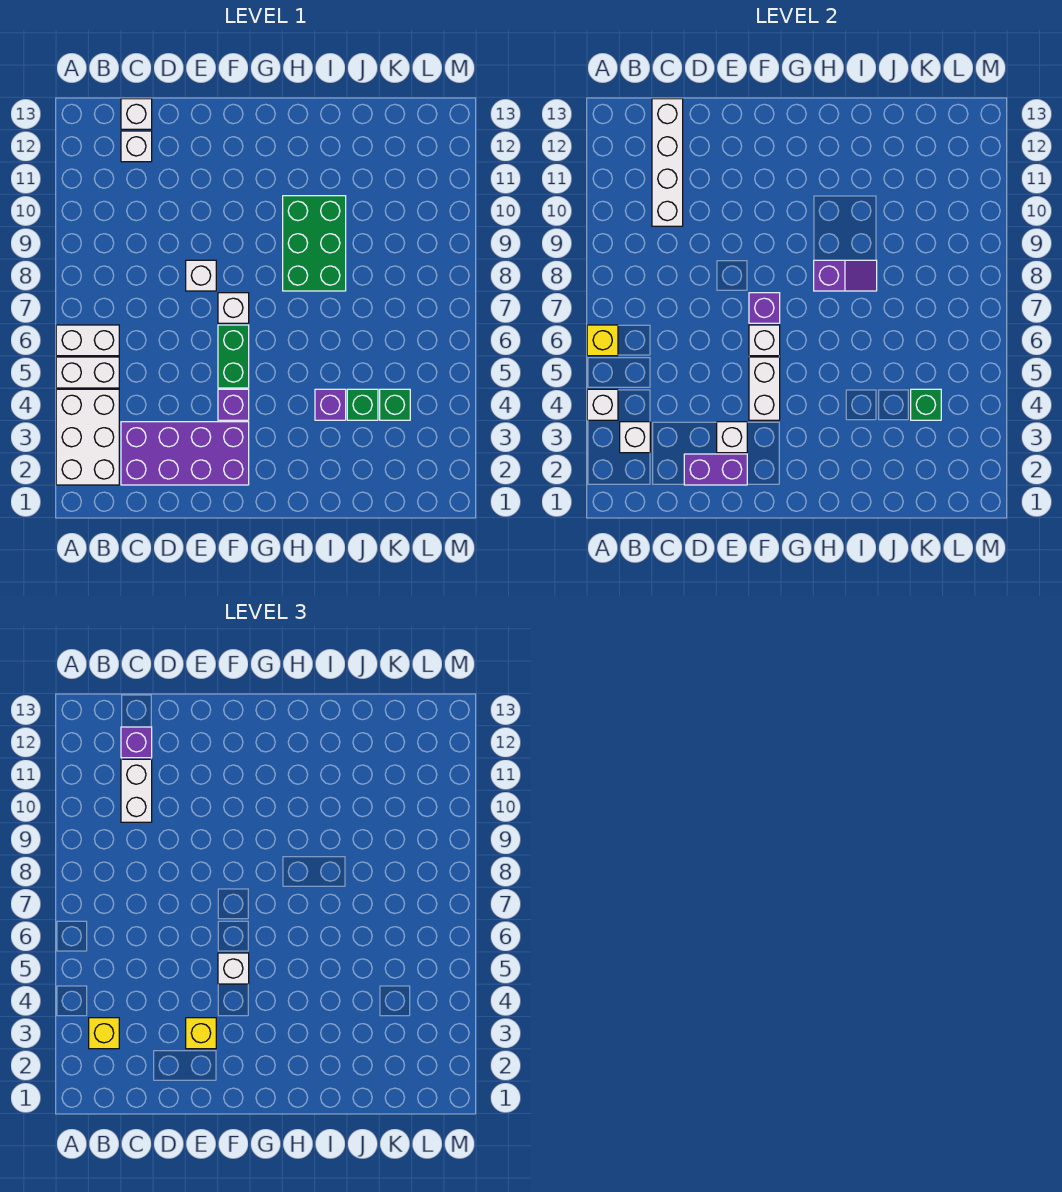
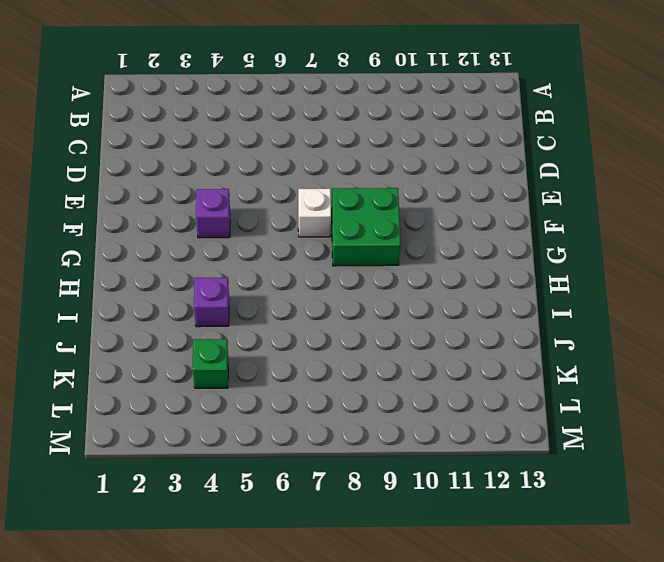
green 2x2 brick [332,188,401,266] -> none
none -> white 2x3 brick [56,389,119,485]
none -> white 1x2 brick [56,357,119,388]
none -> white 1x2 brick [56,325,119,356]
none -> purple 2x4 brick [121,422,249,485]

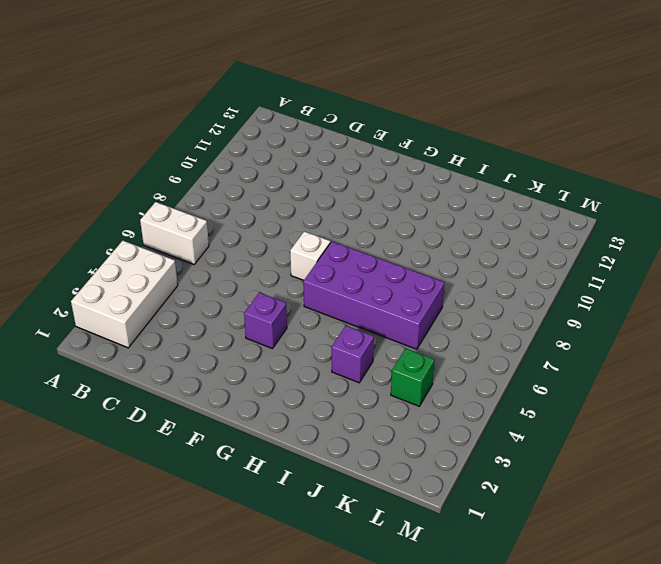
purple 2x4 brick [303,242,444,349] -> purple 2x4 brick moved to [121,422,249,485]
none -> white 1x2 brick [56,357,119,388]
none -> white 1x1 brick [121,131,152,162]
none -> white 1x1 brick [121,99,152,129]
none -> white 1x1 brick [186,260,216,291]

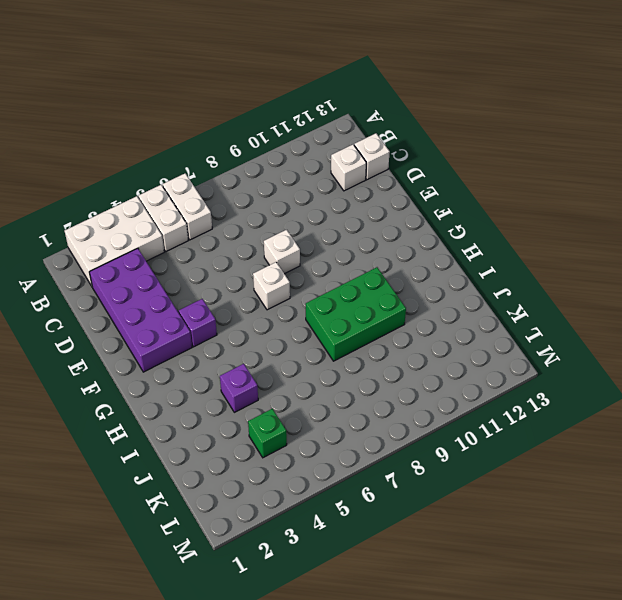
none -> green 1x2 brick [218,325,249,388]
none -> green 1x1 brick [347,389,378,420]
none -> white 1x1 brick [587,389,618,420]
none -> yellow 1x1 brick [587,325,618,356]

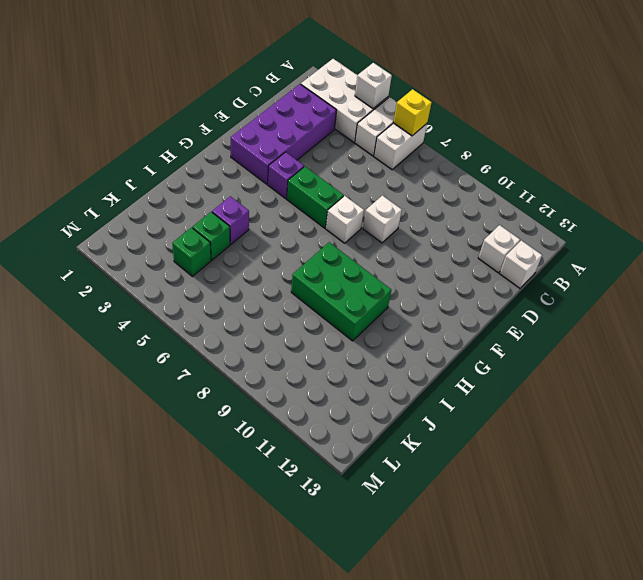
none -> white 1x1 brick [620,422,650,453]
none -> white 1x4 brick [652,99,683,226]
none -> purple 1x2 brick [684,454,747,485]
none -> white 1x1 brick [717,422,747,453]

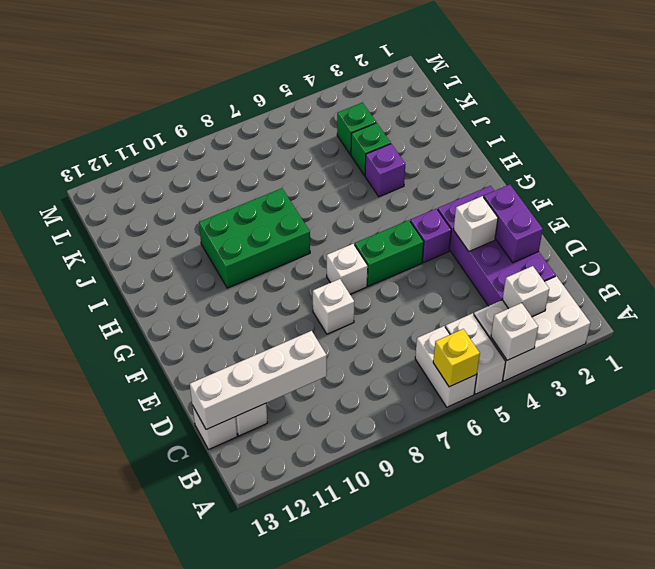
none -> white 1x2 brick [749,357,780,420]
none -> white 1x1 brick [749,325,780,356]
none -> purple 1x1 brick [749,293,780,323]
none -> purple 1x2 slope [814,260,877,291]

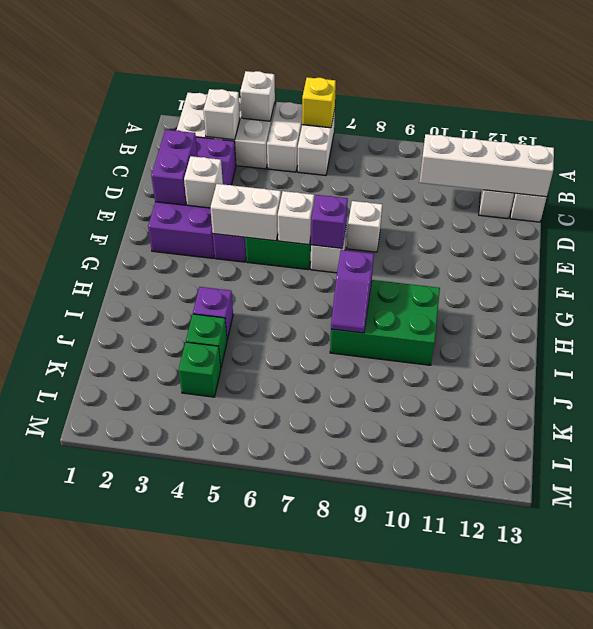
none -> green 1x1 brick [911,389,941,420]
none -> yellow 1x1 brick [89,1018,119,1049]
none -> white 1x2 brick [121,759,152,822]
none -> purple 1x1 brick [121,727,152,758]

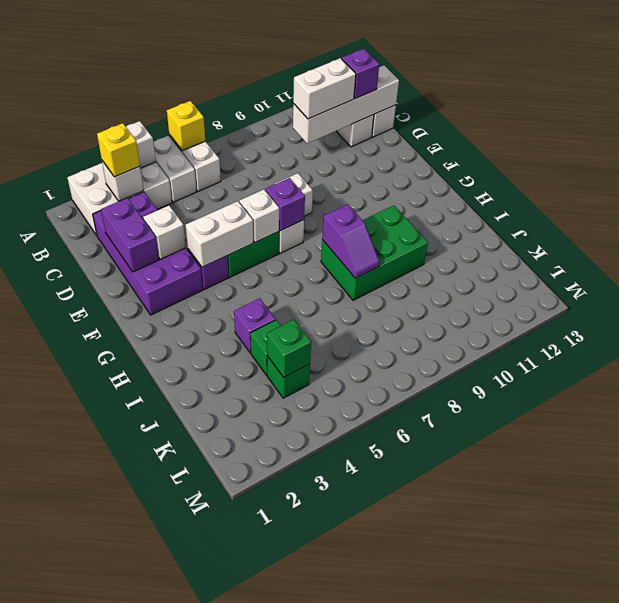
none -> yellow 1x1 brick [186,1018,216,1049]
none -> white 1x1 brick [218,953,249,984]

